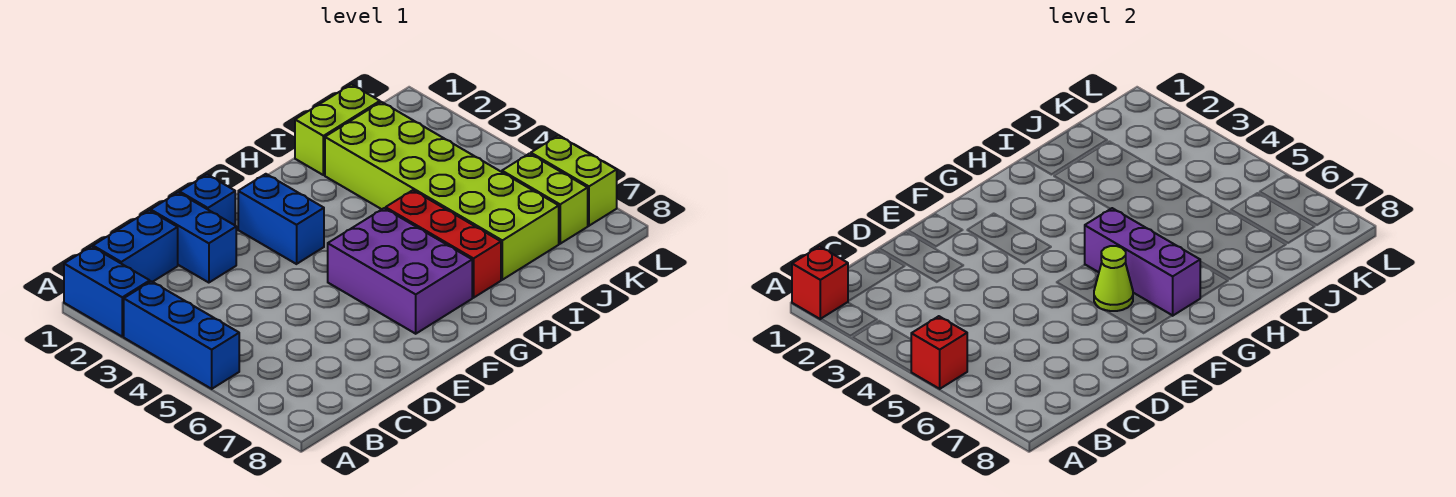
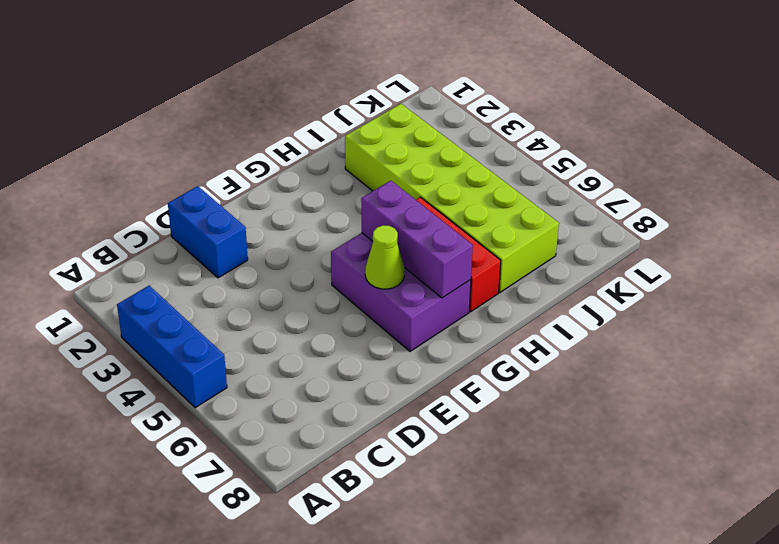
none -> blue 1x2 brick [64,246,150,336]
none -> blue 1x2 brick [93,210,178,282]
none -> blue 1x1 brick [180,175,235,225]

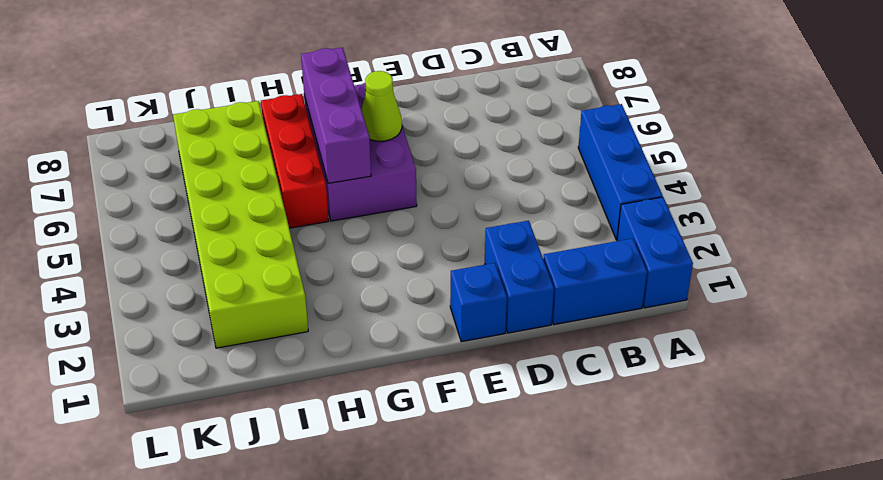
none -> blue 1x2 brick [238,174,324,264]
none -> lime 1x2 brick [295,84,380,175]
none -> lime 1x2 brick [502,154,588,244]

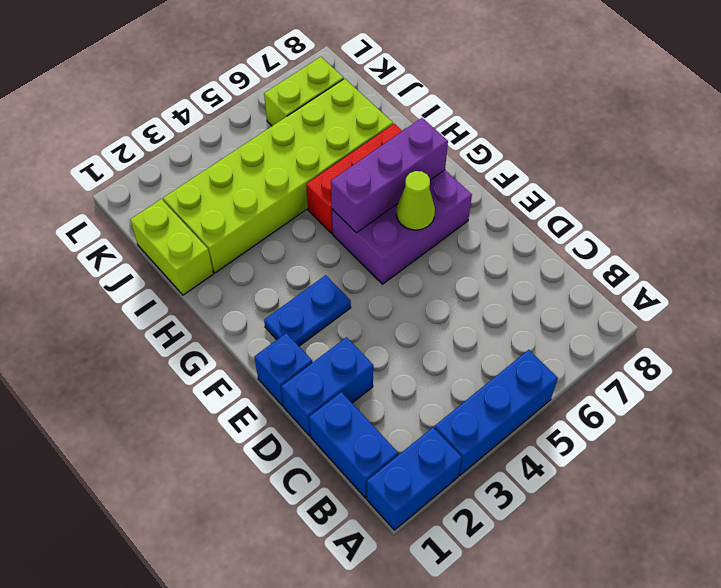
blue 1x2 plate [264,275,351,346] -> blue 1x2 brick [238,174,324,264]
none -> lime 1x2 brick [531,136,617,226]
none -> red 1x1 brick [792,246,848,319]
none -> red 1x1 brick [911,316,967,389]

